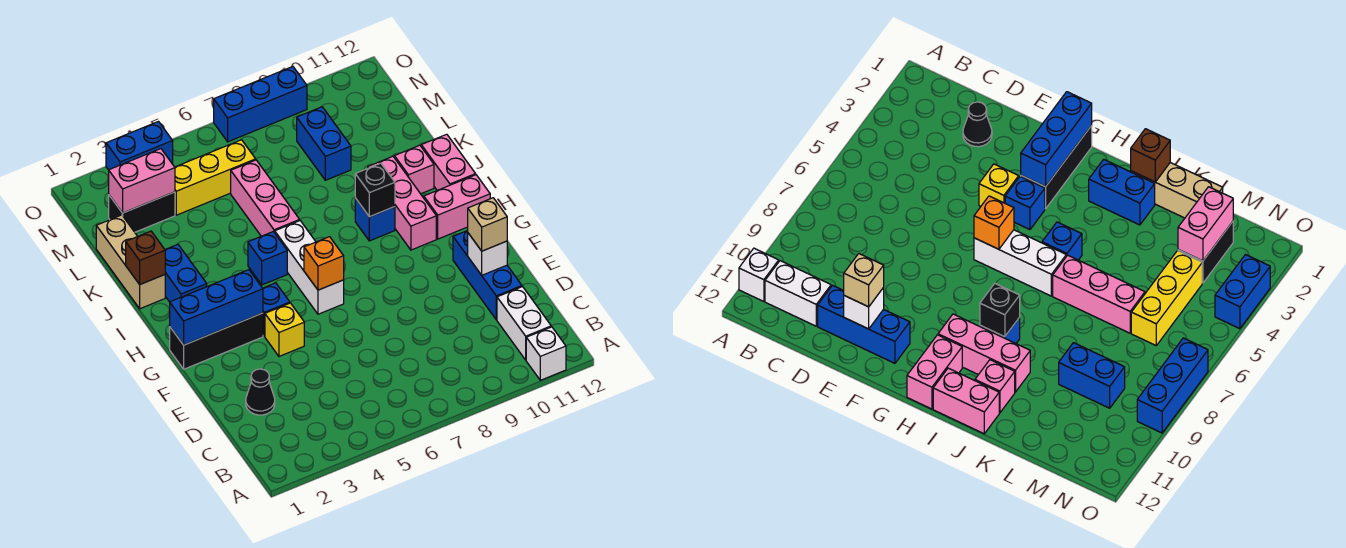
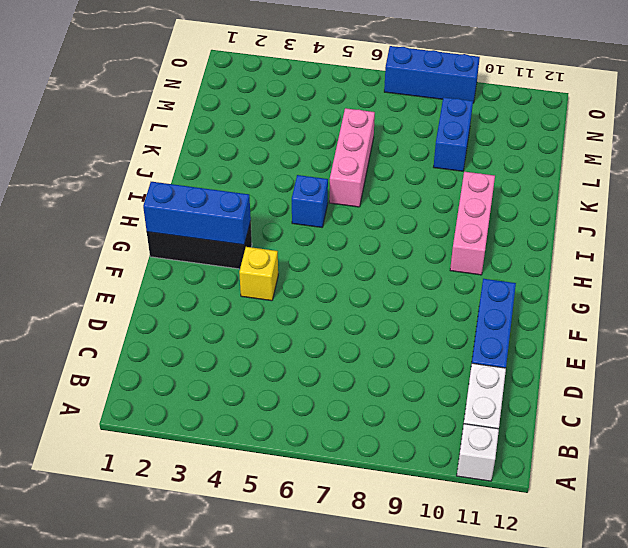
none -> black 1x1 cone [246,369,275,415]
none -> blue 1x1 brick [263,283,290,336]
none -> white 1x3 brick [275,221,344,314]

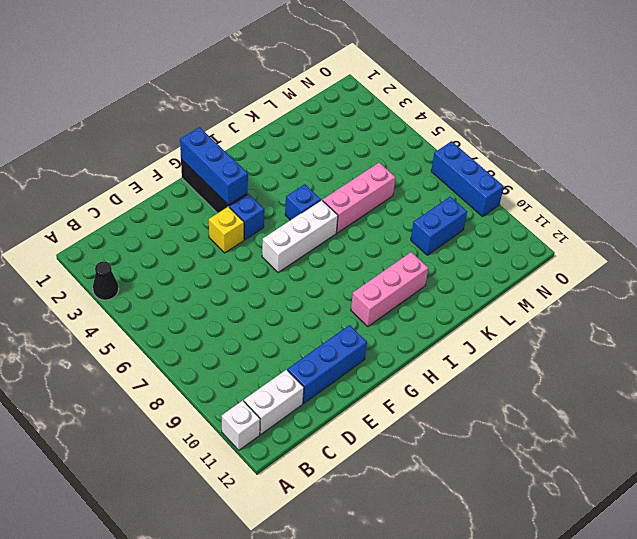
black 1x1 cone [93,261,119,300] -> black 1x1 cone moved to [246,369,275,415]
none -> pink 1x2 brick [424,175,490,239]
none -> blue 1x2 brick [165,244,207,302]
none -> blue 1x1 brick [355,198,395,241]

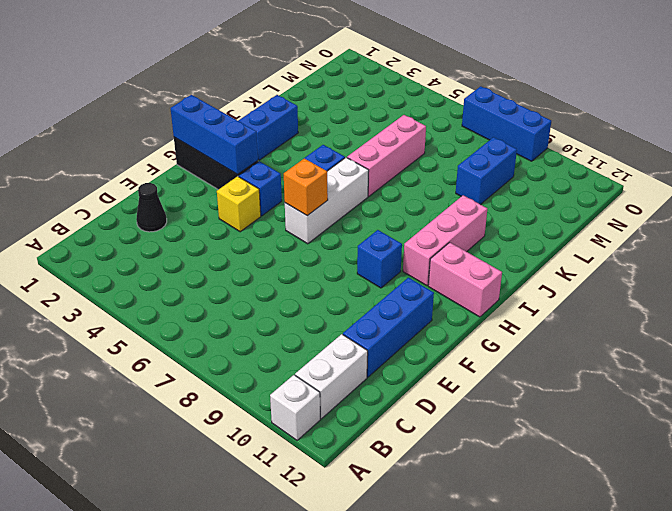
blue 1x1 brick [357,230,402,288] -> blue 1x1 brick moved to [355,198,395,241]
none -> pink 1x2 brick [421,134,476,190]
none -> tan 1x3 brick [96,215,165,309]
none -> pink 1x1 brick [394,145,434,194]

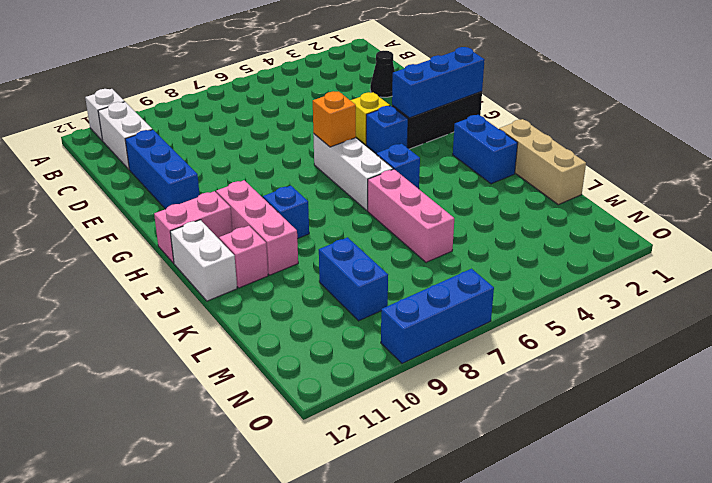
white 1x2 brick [170,220,237,301] -> pink 1x2 brick [421,134,476,190]
none -> black 1x2 brick [109,192,175,232]
none -> yellow 1x3 brick [175,140,256,215]
none -> blue 1x2 brick [106,122,173,170]

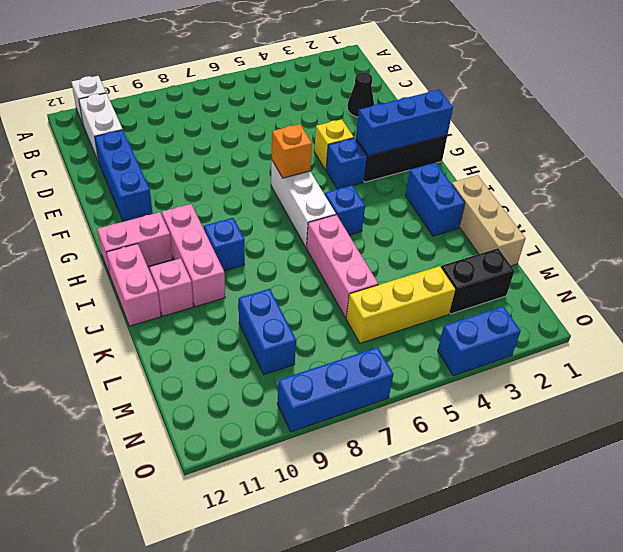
none -> white 1x1 brick [468,233,507,275]
none -> black 1x1 brick [355,163,395,217]
none -> brown 1x1 brick [126,231,165,284]

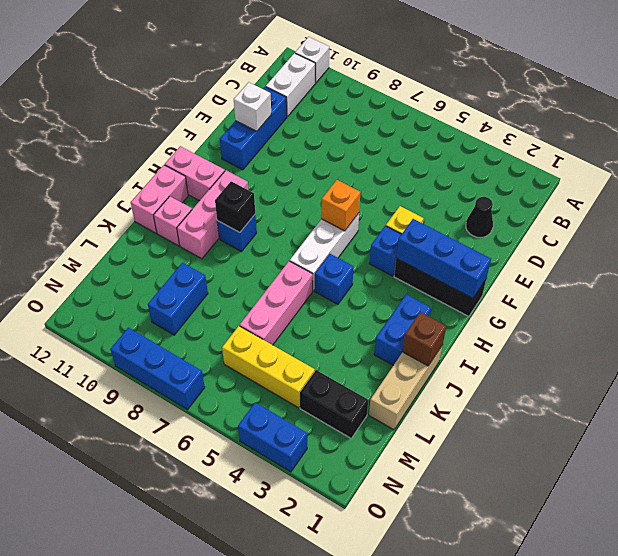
none -> pink 1x2 brick [109,149,175,213]
none -> tan 1x1 brick [468,198,507,251]

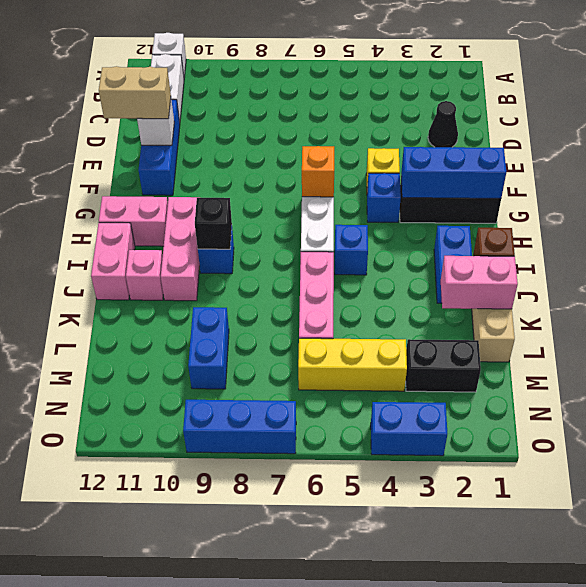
tan 1x2 brick [99,66,171,119] -> tan 1x1 brick [468,198,507,251]
pink 1x2 brick [440,256,518,309] -> pink 1x2 brick moved to [109,149,175,213]

